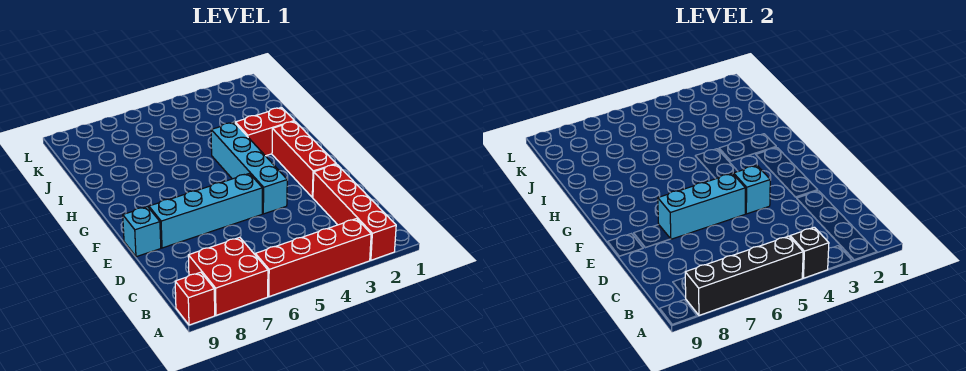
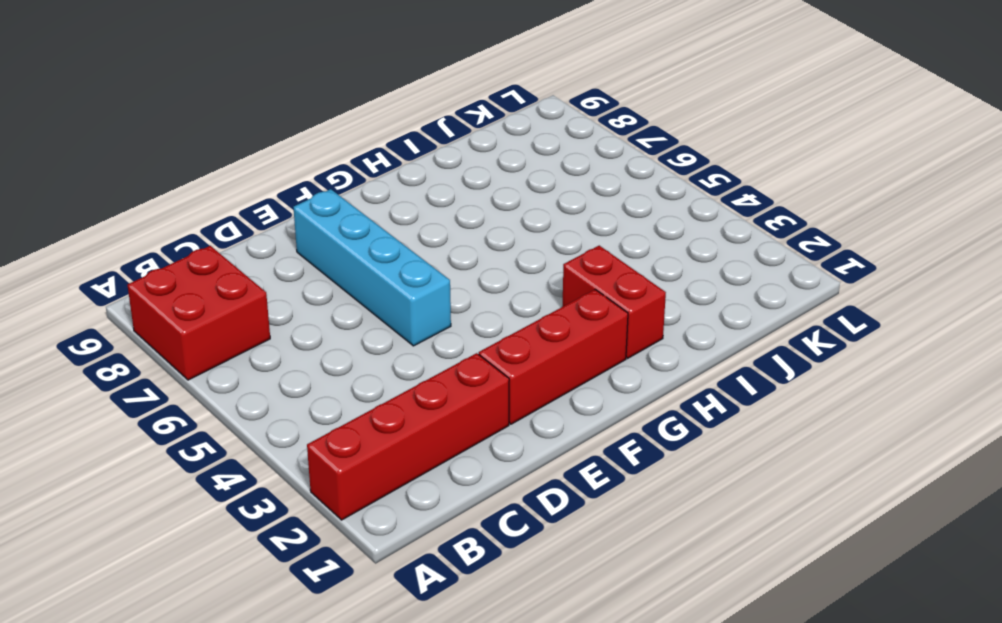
none -> red 1x4 brick [255,219,371,297]
none -> red 1x1 brick [175,272,215,325]
none -> cyan 1x4 brick [211,123,287,214]

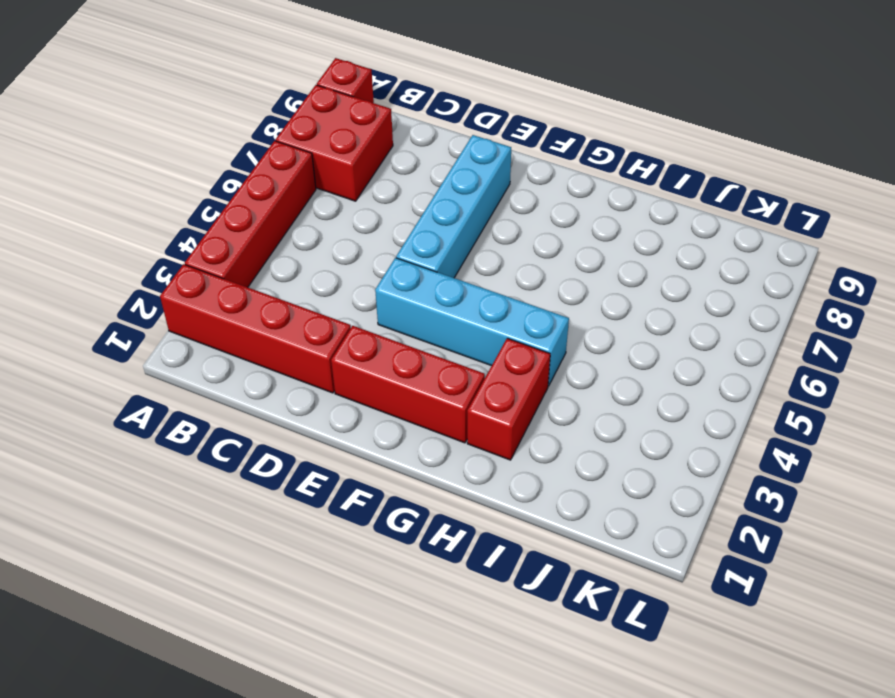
none -> cyan 1x1 brick [123,207,161,257]
none -> black 1x1 brick [790,227,829,278]
none -> black 1x4 brick [685,236,803,315]

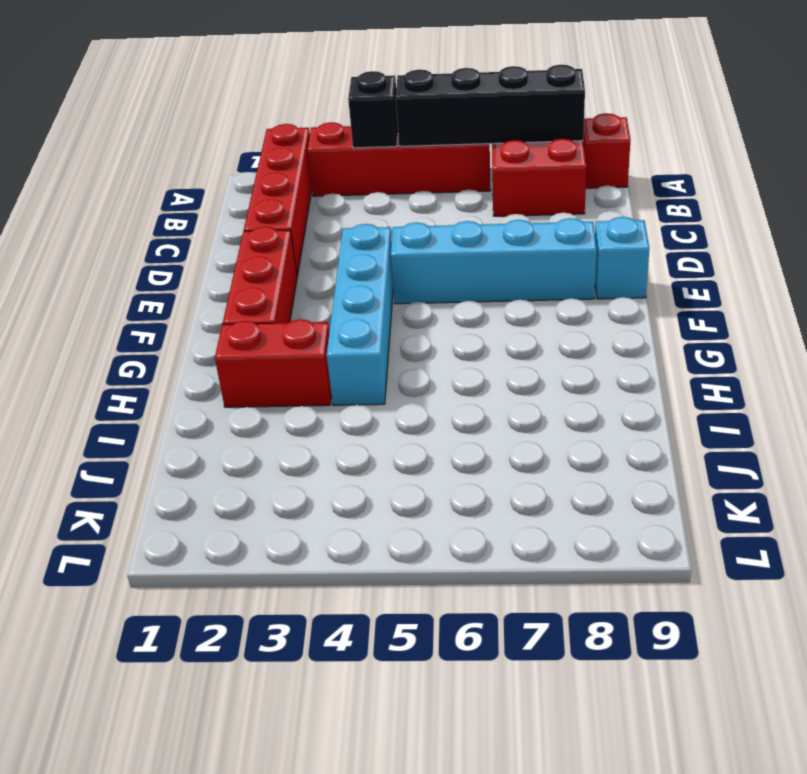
none -> cyan 1x1 brick [734,166,770,214]
none -> cyan 1x3 brick [658,173,745,239]

